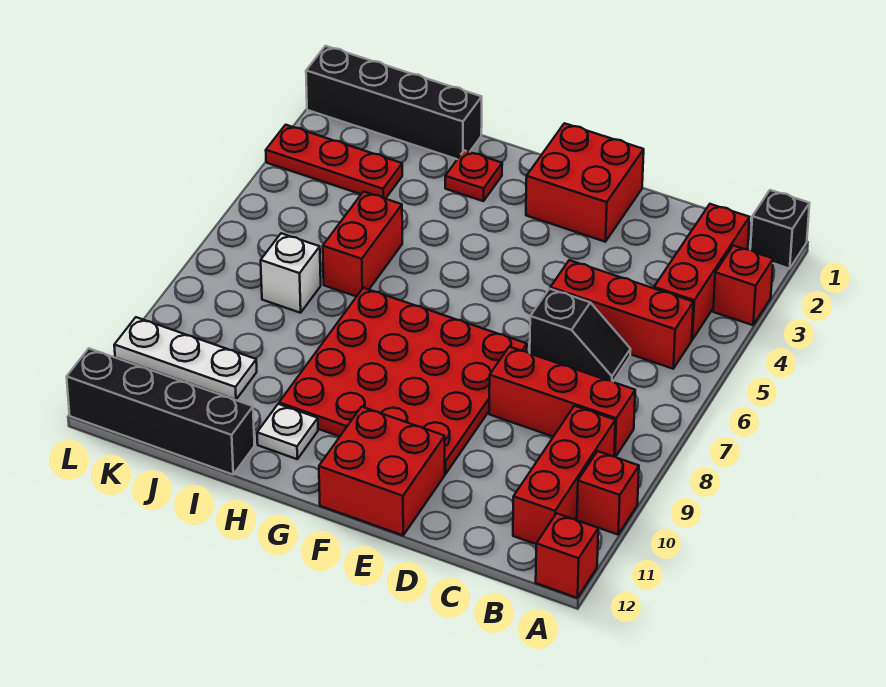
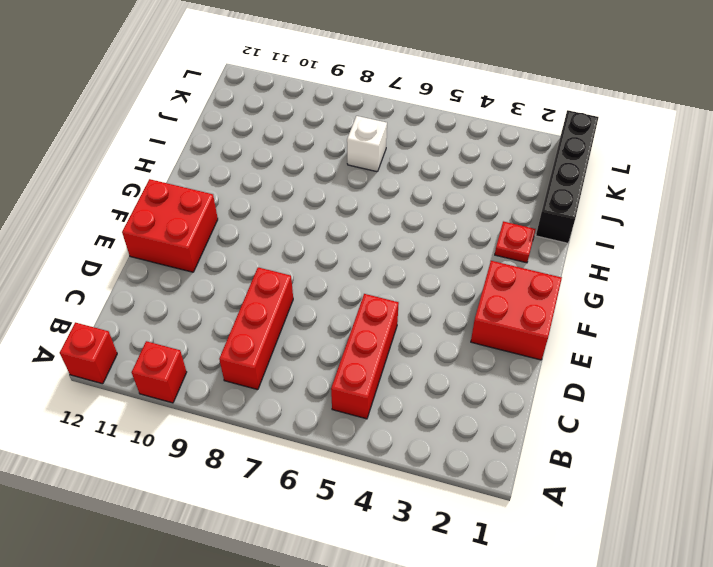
none -> black 1x1 brick [750,190,810,269]
none -> red 1x1 brick [713,246,773,325]
none -> red 1x3 brick [654,204,749,340]

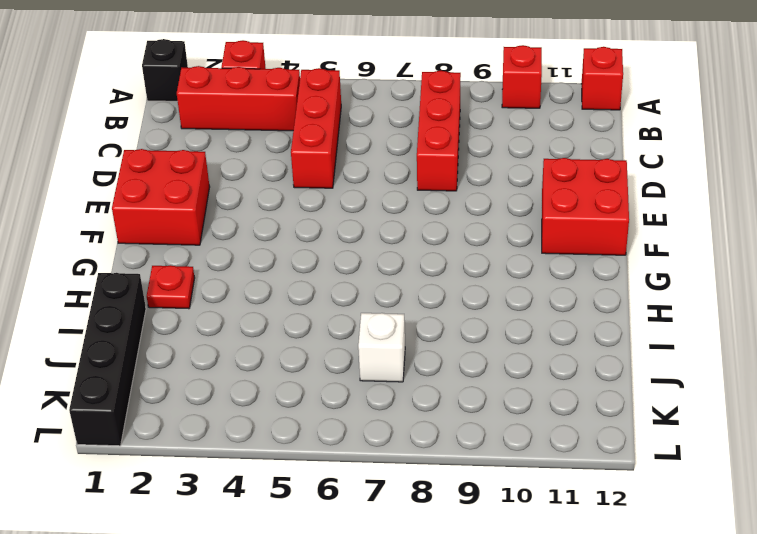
none -> red 1x3 brick [513,406,615,544]
none -> black 1x2 slope [530,289,630,381]
none -> red 4x4 plate [279,288,527,474]

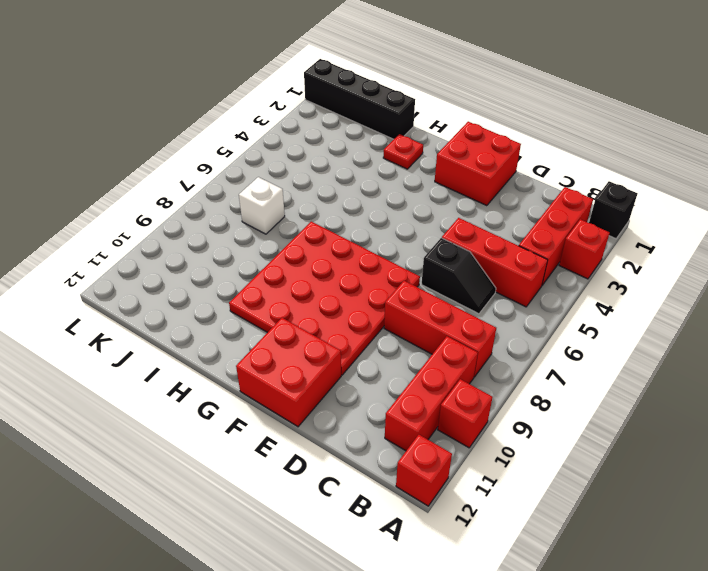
none -> white 1x1 plate [257,404,318,459]
none -> red 1x2 brick [323,192,402,297]
none -> black 1x4 brick [67,349,254,475]

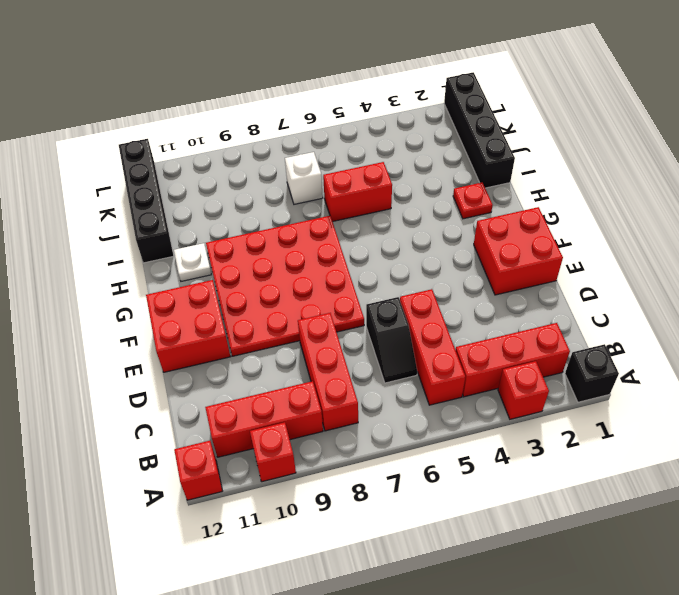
none -> red 1x3 plate [266,125,402,199]
none -> white 1x3 plate [114,317,257,400]

